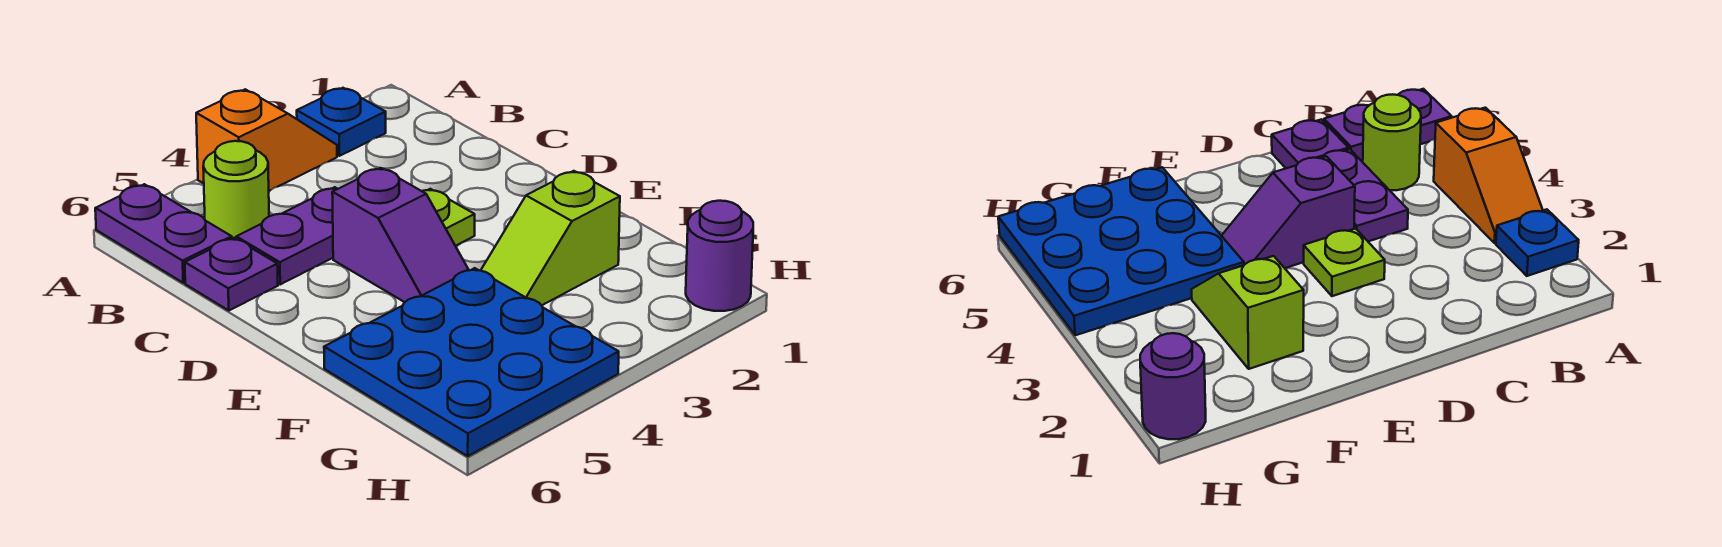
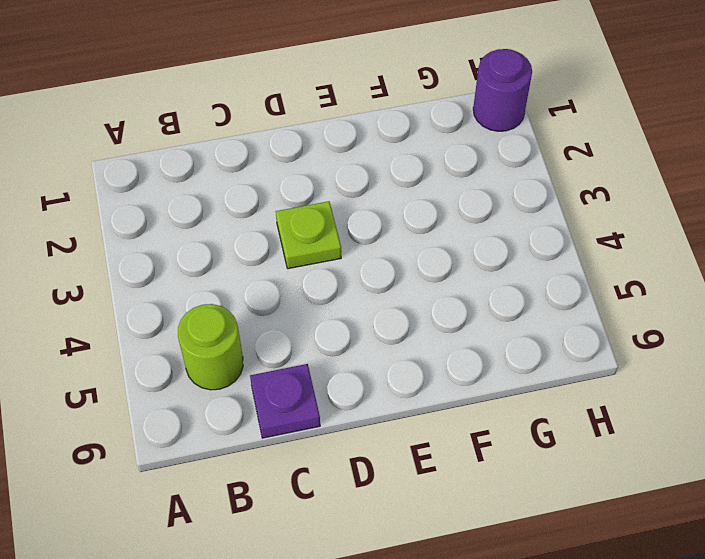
none -> blue 1x1 plate [297,88,386,156]
none -> orange 1x2 slope [196,89,337,191]

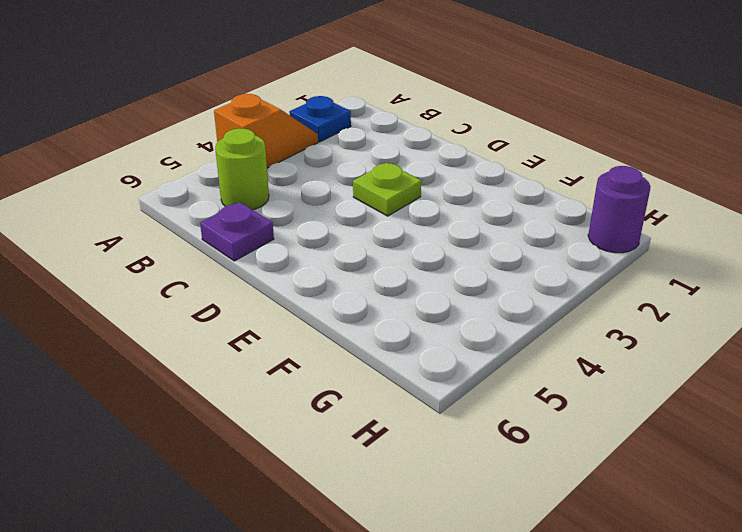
none -> purple 1x2 plate [95,184,232,283]
none -> purple 1x2 plate [236,187,337,284]

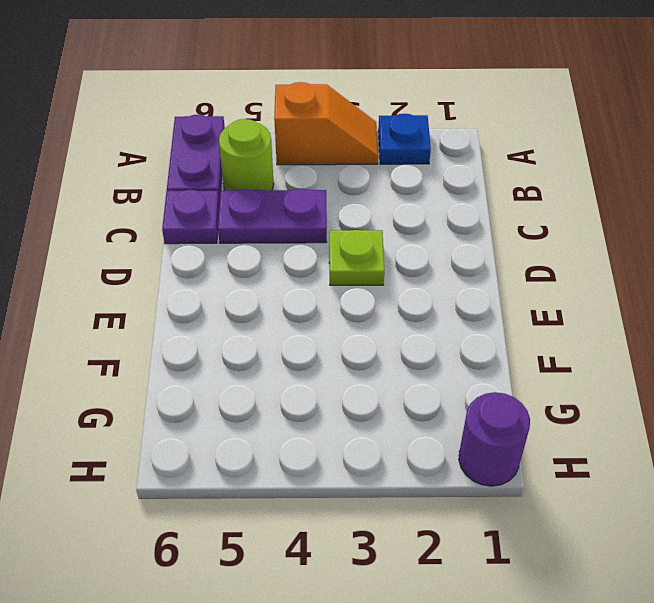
none -> purple 1x2 slope [332,168,469,302]
none -> lime 1x2 slope [481,171,620,305]

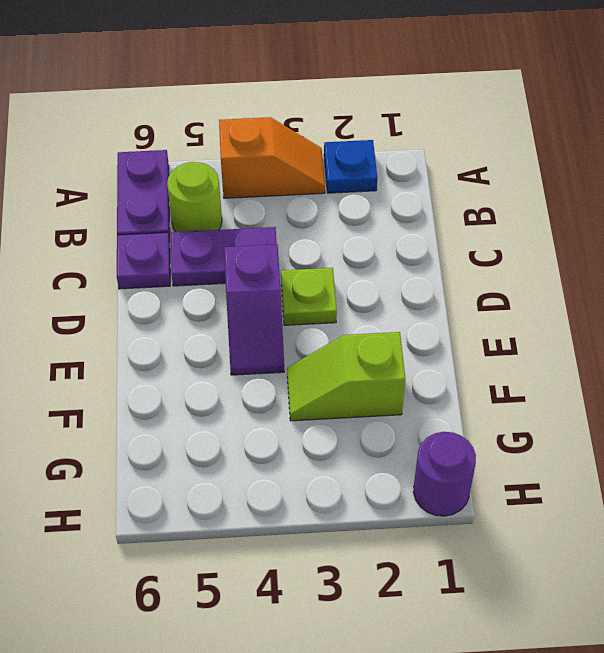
none -> blue 3x3 plate [324,268,619,456]

